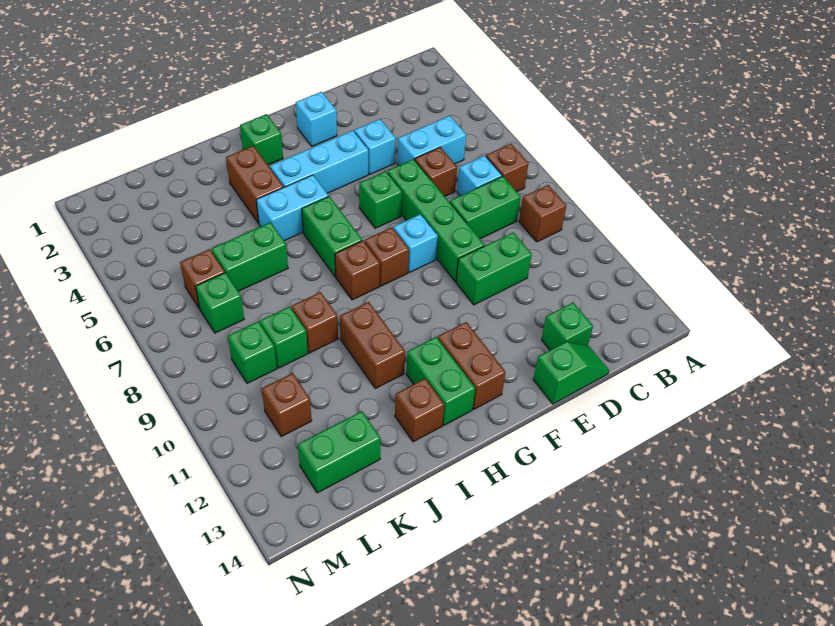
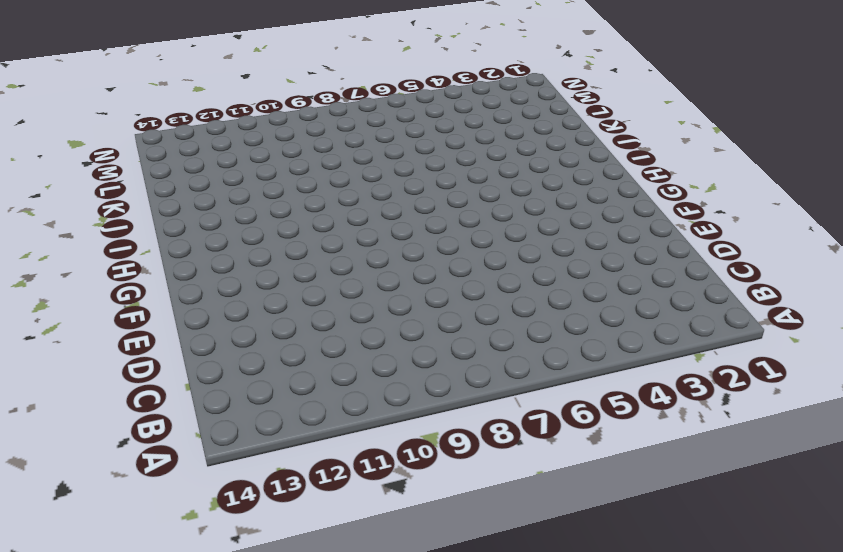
none -> brown 1x1 brick [486,144,528,192]
none -> brown 1x1 brick [519,185,566,242]
none -> cyan 1x2 brick [397,116,466,165]
none -> cyan 1x1 brick [457,156,502,196]

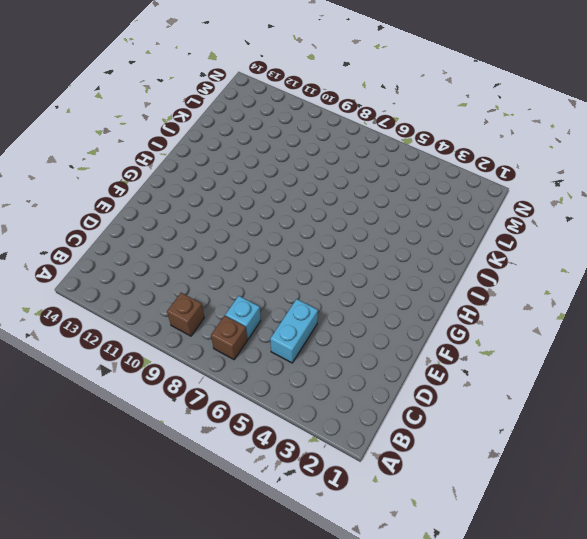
none -> green 1x2 brick [450,176,521,239]
none -> brown 1x1 brick [415,147,457,196]
none -> green 1x2 brick [456,232,532,305]
none -> green 1x1 brick [541,303,593,350]

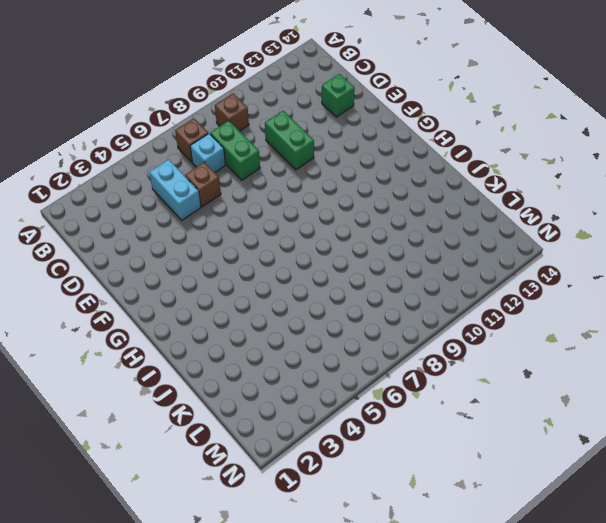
none -> green 1x2 slope [533,342,609,404]
none -> cyan 1x1 brick [354,119,396,174]
none -> green 1x4 brick [387,159,484,282]
none -> cyan 1x1 brick [296,92,337,146]

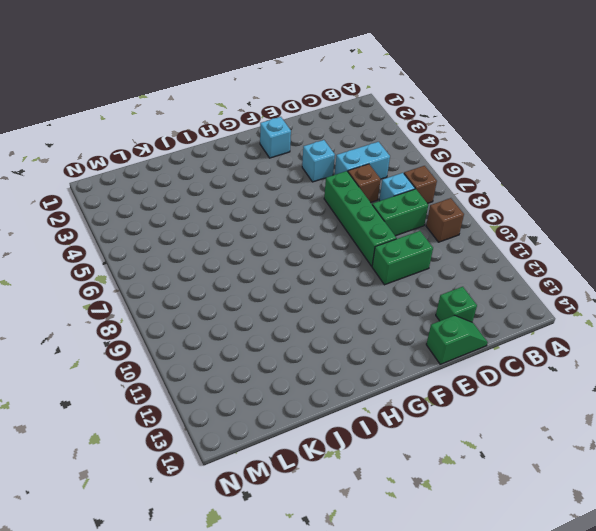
none -> cyan 1x3 brick [270,131,368,193]
none -> green 1x1 brick [359,171,402,228]
none -> cyan 1x1 brick [393,214,438,273]
none -> brown 1x1 brick [365,227,409,286]

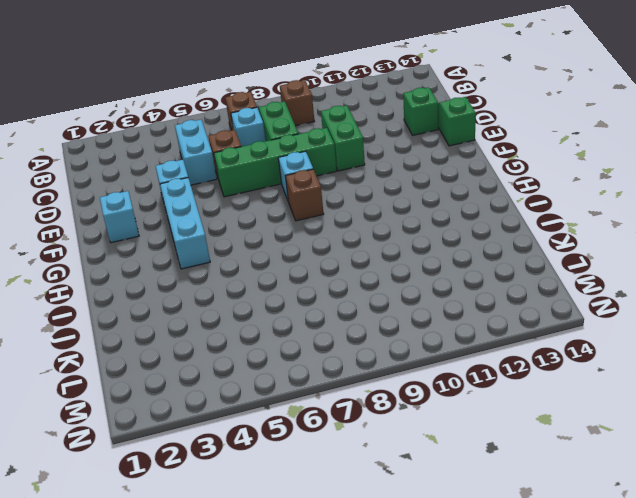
none -> green 1x1 brick [359,171,402,228]
none -> brown 1x2 brick [438,322,506,409]
none -> green 1x1 brick [240,114,283,165]
none -> cyan 1x2 brick [256,175,329,241]

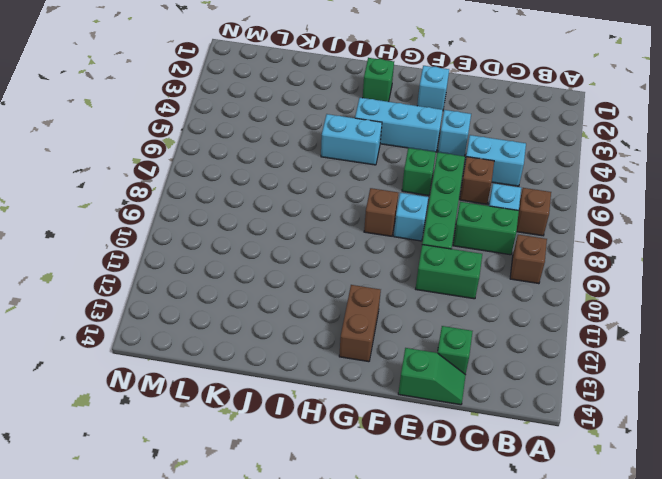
none -> green 1x2 brick [302,196,362,277]
none -> brown 1x1 brick [335,241,380,300]
none -> green 1x2 brick [406,337,475,425]
none -> brown 1x2 brick [226,146,284,224]

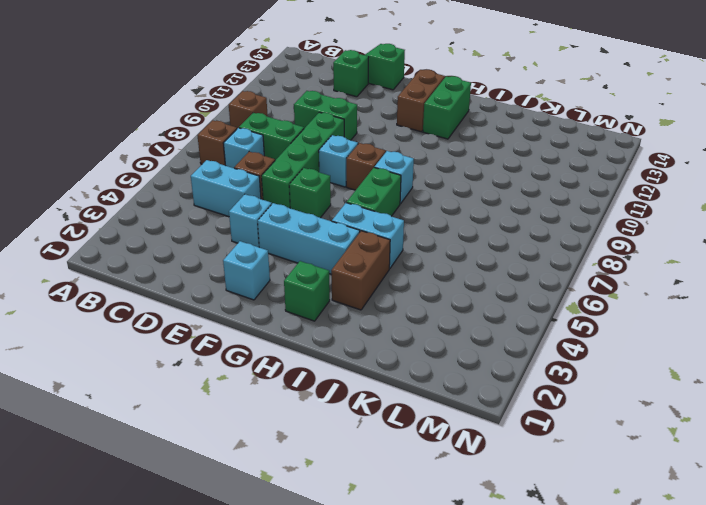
cyan 1x1 brick [374,151,414,204] -> brown 1x1 brick [335,241,380,300]
none -> brown 1x2 brick [340,302,405,389]
none -> brown 1x1 brick [395,379,444,442]
none -> green 1x2 brick [211,222,288,291]
none -> brown 1x1 brick [291,292,338,353]

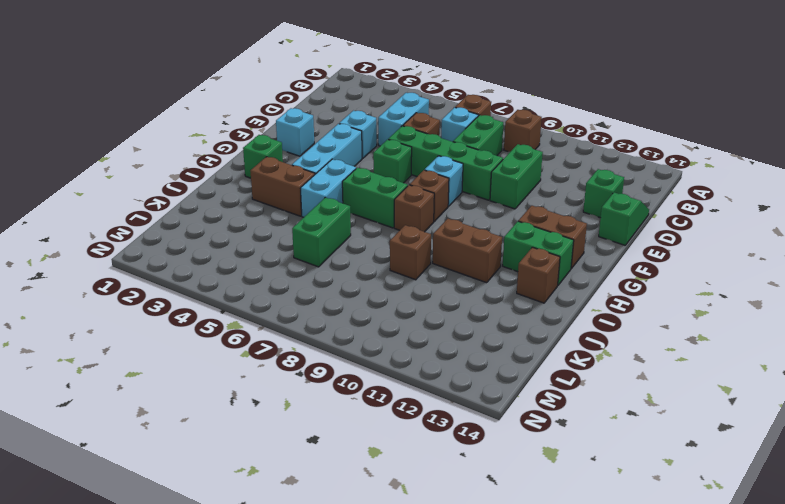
none -> green 1x1 brick [260,307,308,368]
none -> green 1x2 brick [298,411,381,493]
none -> brown 1x1 brick [180,249,225,309]
none -> green 1x1 brick [196,273,244,333]

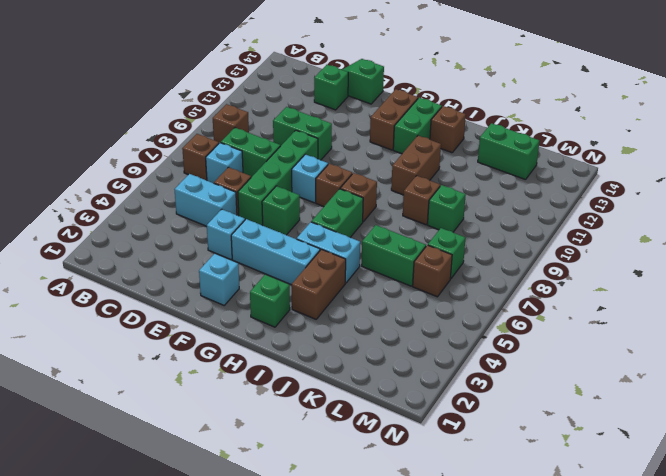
none -> green 1x1 brick [228,322,277,383]
none -> brown 1x1 brick [262,373,312,437]

